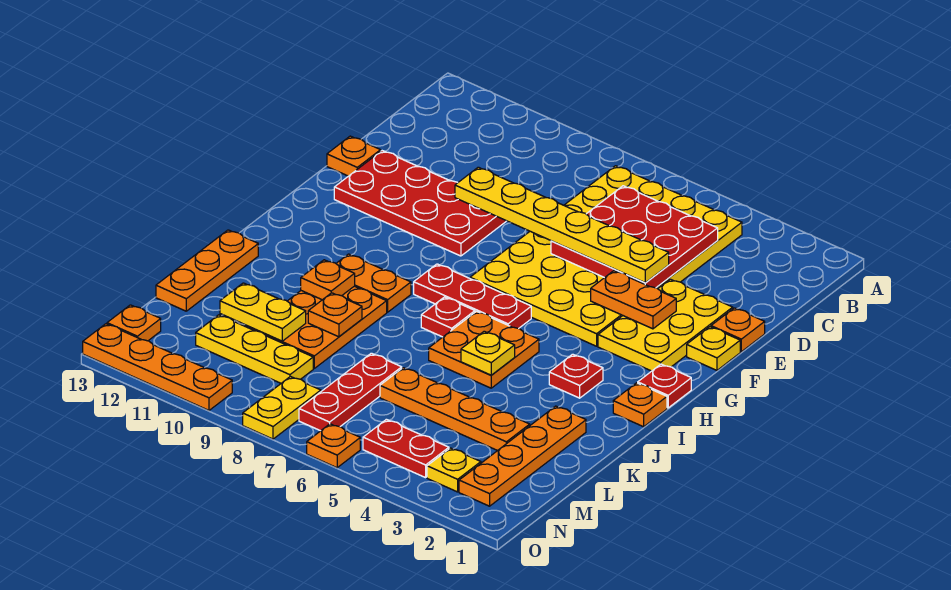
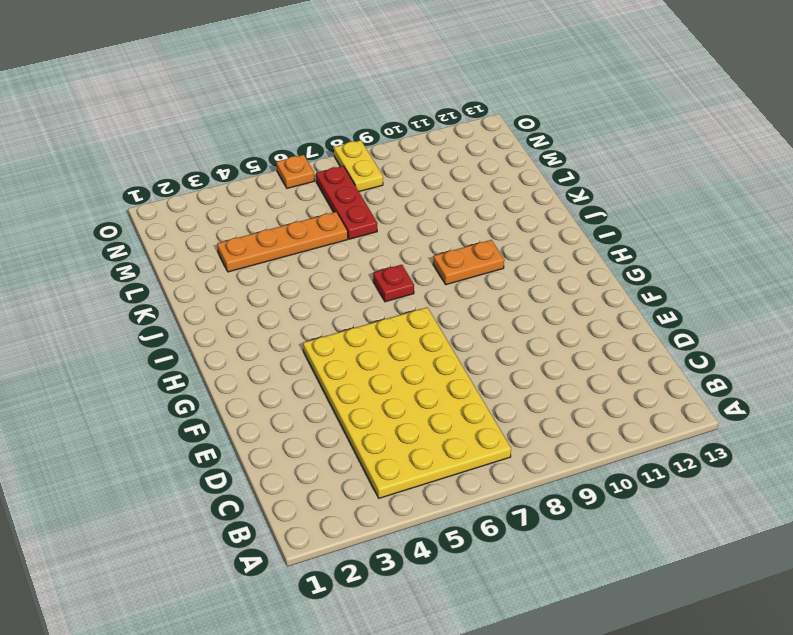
none -> orange 1x1 plate [711,308,765,352]
none -> yellow 2x3 plate [598,279,733,371]
none -> red 2x4 plate [334,151,506,256]
none -> orange 1x1 plate [327,136,381,176]

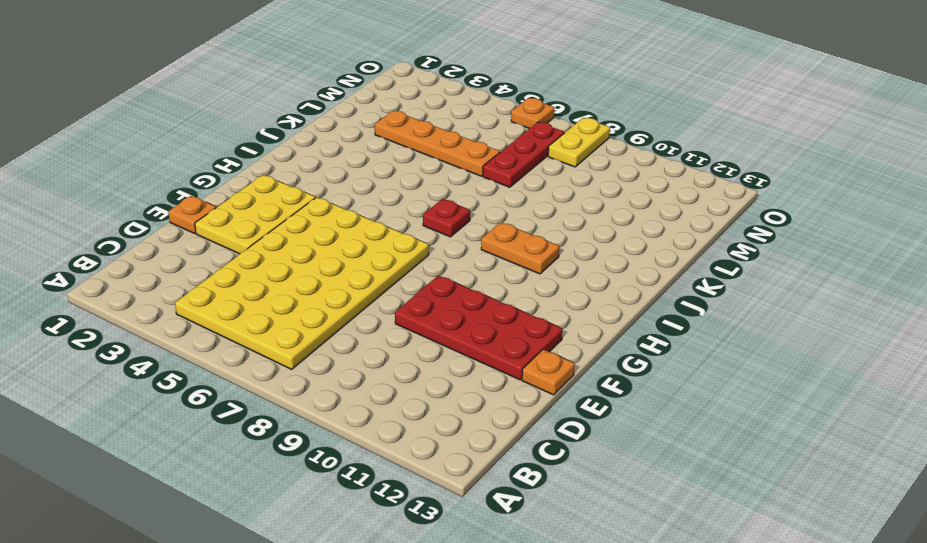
none -> yellow 1x1 plate [687,327,740,370]
none -> red 1x1 plate [638,364,691,408]
none -> red 1x3 plate [414,264,531,329]
none -> orange 1x1 plate [613,383,667,427]

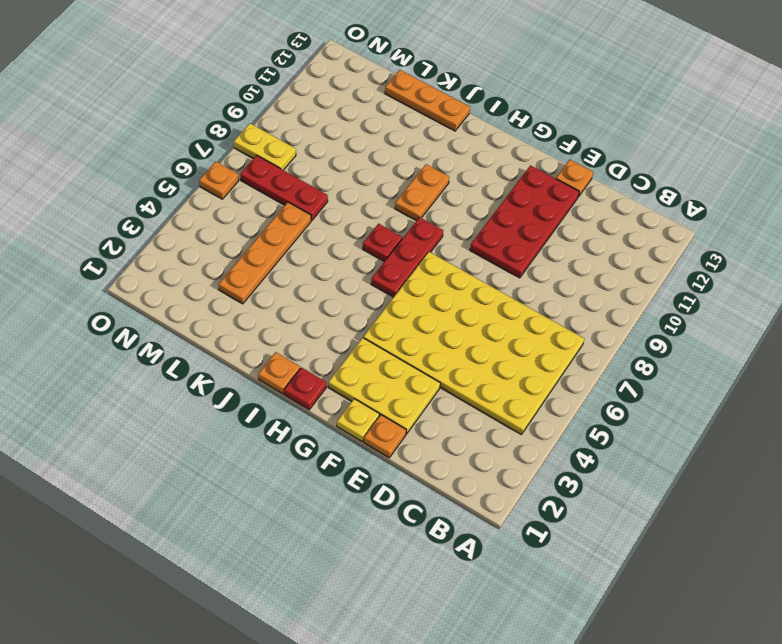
none -> red 1x1 plate [549,354,603,398]
none -> orange 2x2 plate [429,311,539,388]
none -> orange 2x3 plate [252,286,387,368]
none -> orange 1x4 plate [459,406,586,506]

